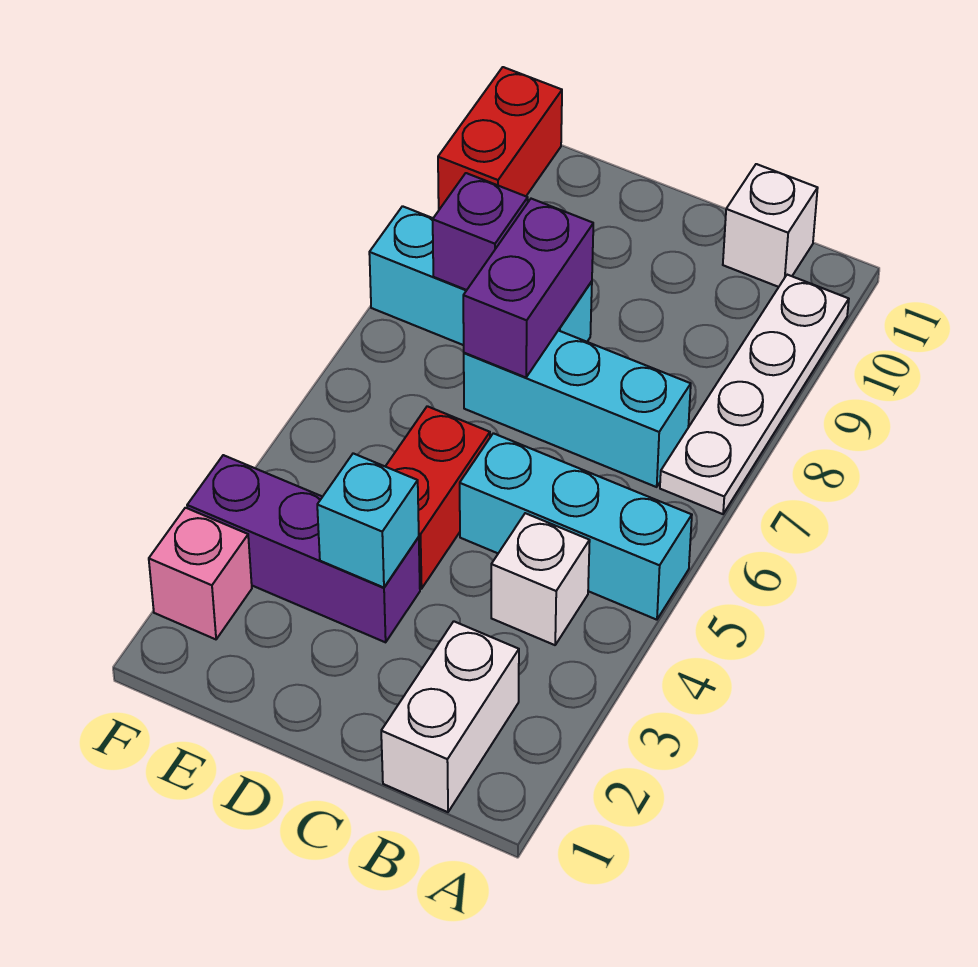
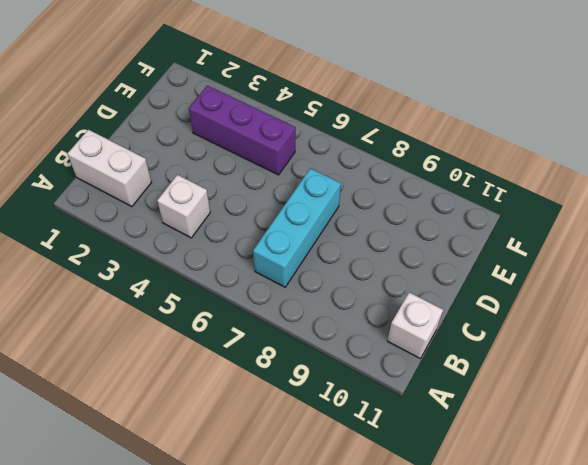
purple 1x3 brick [189,86,296,175] -> purple 1x3 brick turned to [187,455,420,642]
none -> cyan 1x3 brick [460,433,692,620]
none -> white 1x4 plate [660,275,849,514]
none -> red 1x2 brick [385,406,490,589]

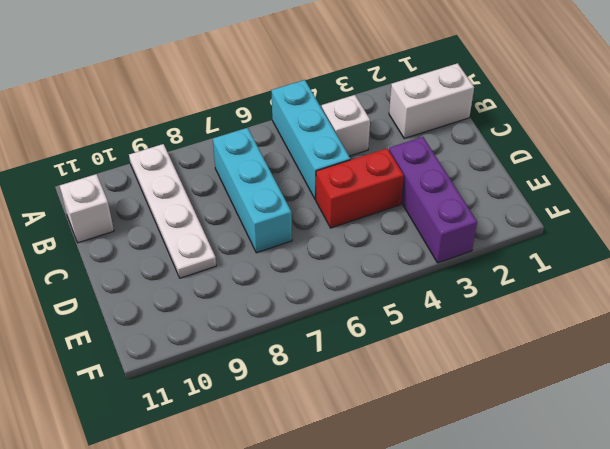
white 1x4 plate [129,144,216,278] -> white 1x4 plate turned to [660,275,849,514]
none -> cyan 1x3 brick [369,206,592,345]
none -> pink 1x1 brick [149,508,252,639]
none -> red 1x2 brick [438,67,562,210]

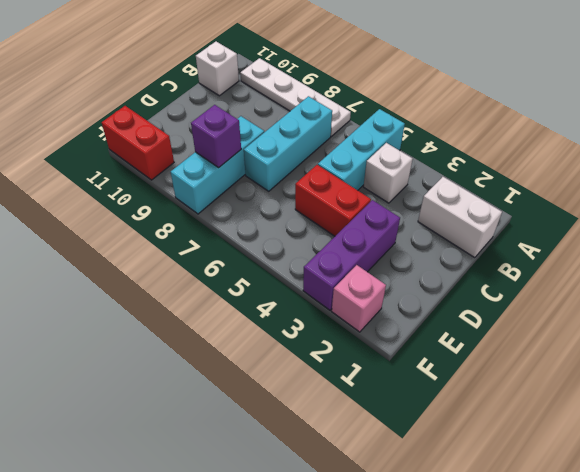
none -> cyan 1x1 brick [317,453,419,588]
none -> purple 1x2 brick [463,199,593,377]

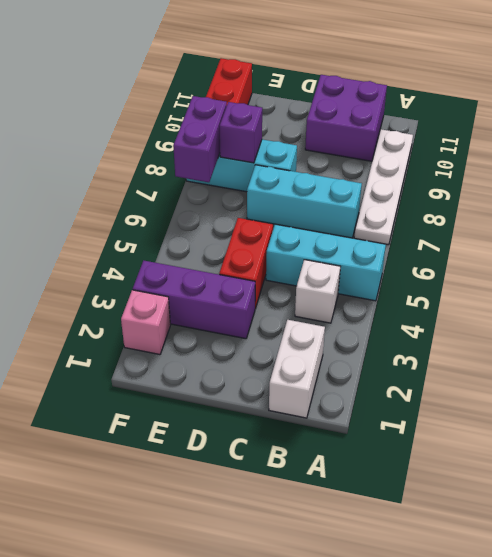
purple 2x2 brick [305,75,387,161] -> white 1x1 brick [723,164,818,287]
purple 1x2 brick [173,96,227,182] -> purple 1x2 brick moved to [463,199,593,377]
none -> cyan 1x1 brick [317,453,419,588]

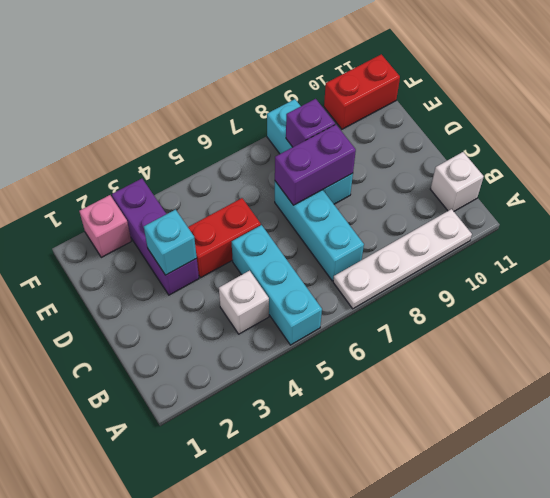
none -> white 1x2 brick [381,621,519,812]

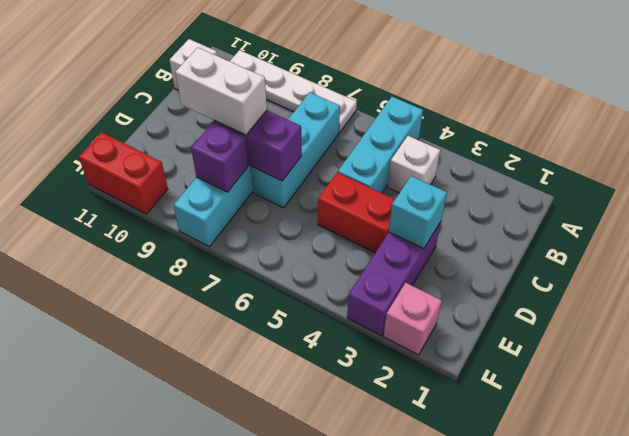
white 1x2 brick [175,48,267,135] -> white 1x2 brick moved to [381,621,519,812]

